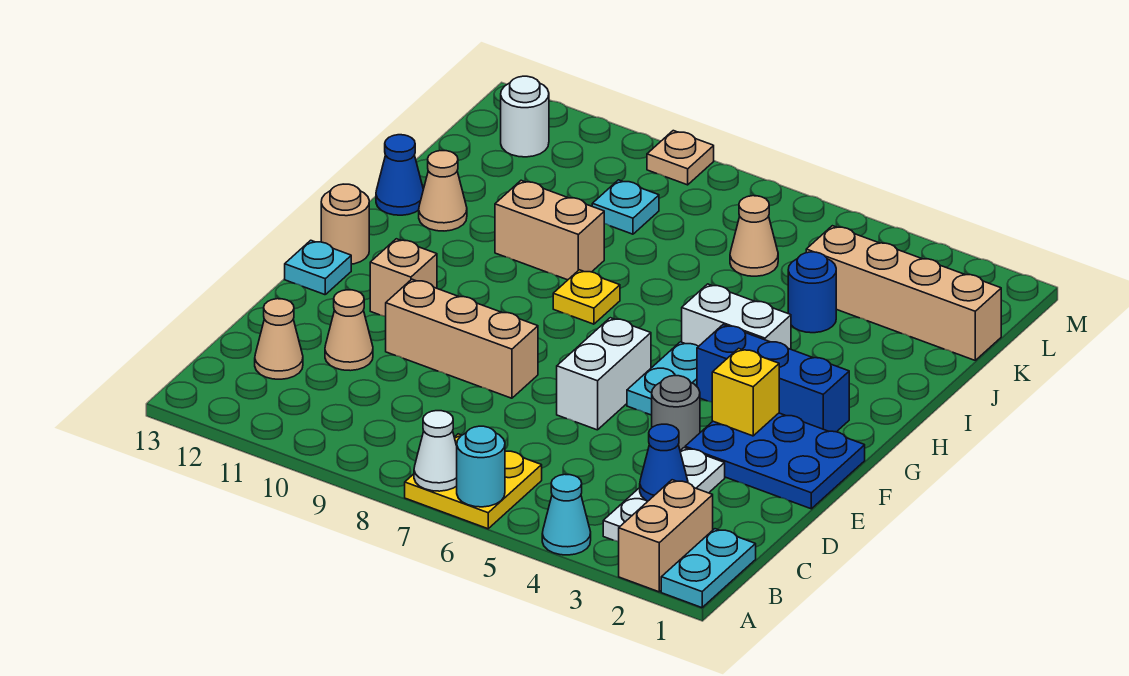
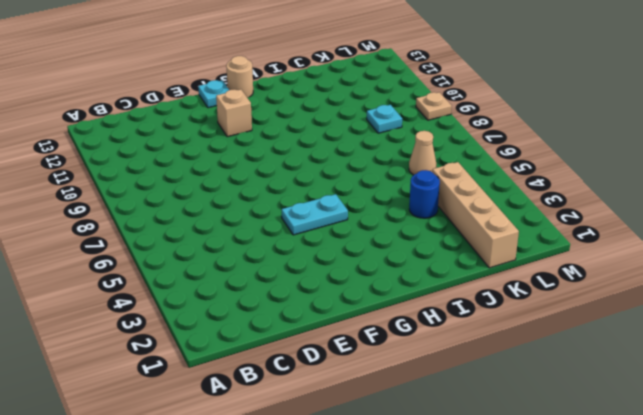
none -> cyan 1x2 plate [661,529,756,608]
none -> tan 1x2 brick [619,480,713,592]
none -> cyan 1x1 cone [542,474,591,555]
none -> yellow 2x2 plate [405,434,542,529]

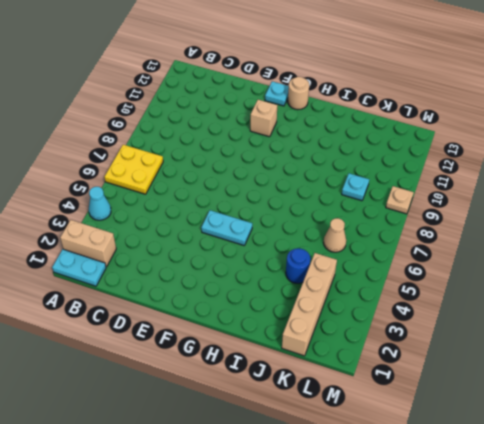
none -> white 1x3 plate [603,448,725,542]
none -> tan 1x1 cone [255,299,303,379]
none -> tan 1x1 cone [325,290,373,371]
none -> blue 2x3 plate [685,413,865,509]

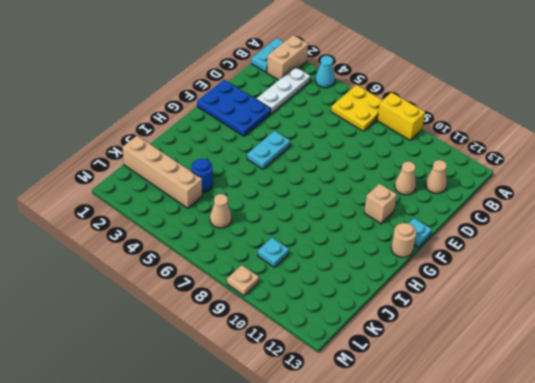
yellow 1x2 brick [377,92,425,140] -> none
none -> grey 1x1 round brick [652,376,700,451]
none -> white 1x2 brick [557,318,651,430]
none -> tan 1x3 brick [386,279,538,398]
none -> blue 1x3 brick [697,325,849,432]

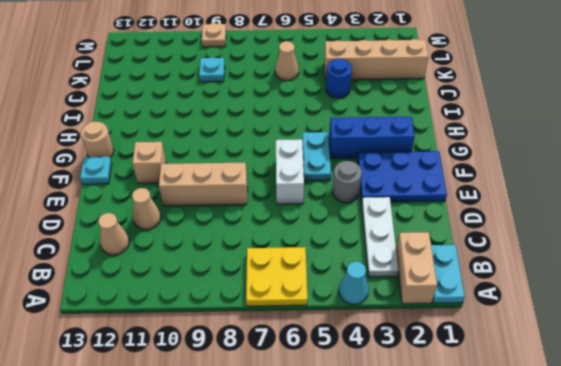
none -> white 1x2 brick [682,284,791,349]
none -> yellow 1x1 plate [553,270,620,324]
none -> tan 1x2 brick [495,180,604,280]
none -> tan 1x1 cone [419,151,467,231]

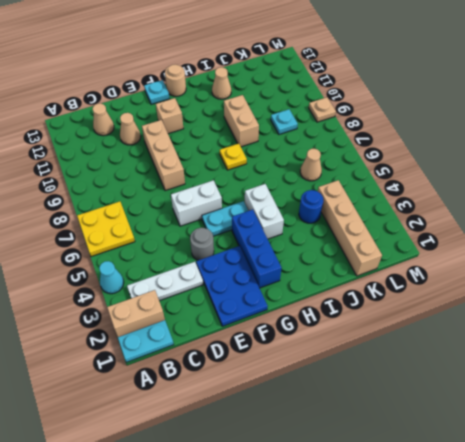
none -> blue 1x1 cone [376,135,423,215]
none -> white 1x1 round brick [501,76,549,157]
none -> cyan 1x1 round brick [457,426,505,507]
none -> white 1x1 cone [414,411,457,491]

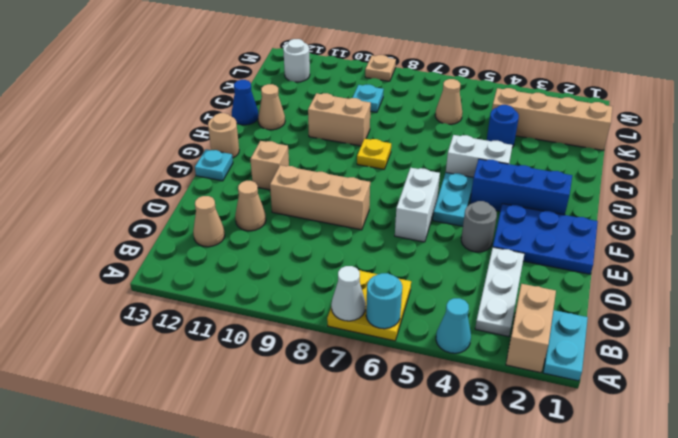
none -> blue 1x1 cone [640,424,688,501]
none -> yellow 1x1 brick [712,348,779,436]

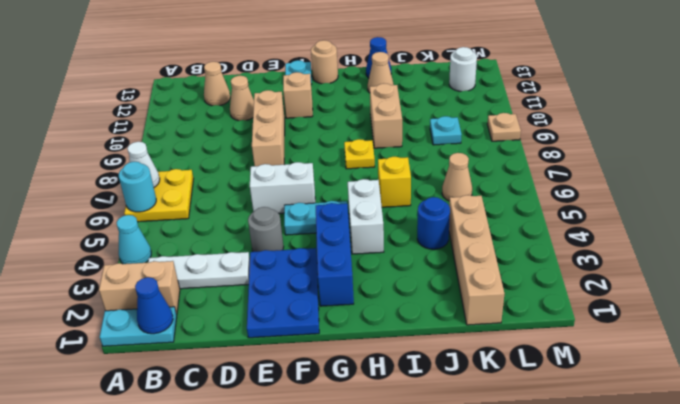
blue 1x1 cone [135,277,173,334] -> blue 1x1 cone moved to [640,424,688,501]
yellow 1x1 brick [378,157,411,207] -> yellow 1x1 brick moved to [712,348,779,436]

